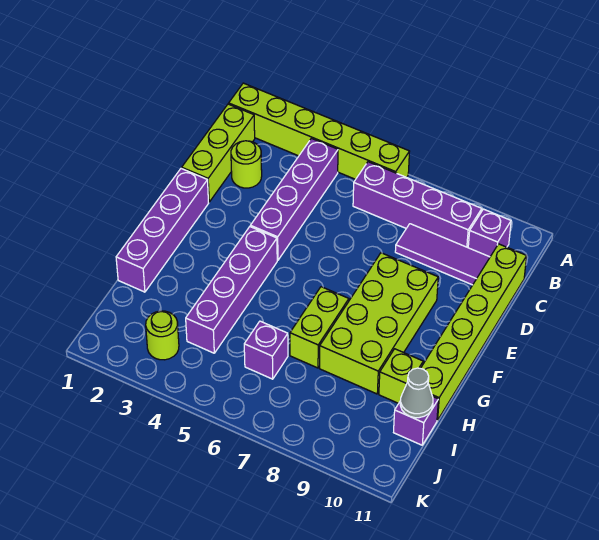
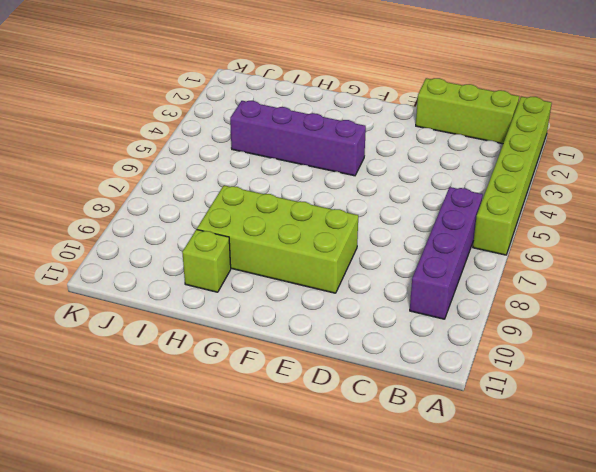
none -> purple 1x4 brick [250,138,338,260]
none -> purple 1x1 brick [468,209,511,257]
none -> lime 1x1 round brick [231,141,262,188]

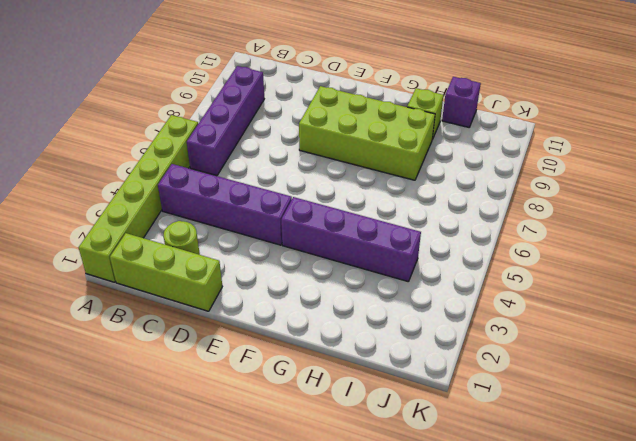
none -> purple 1x1 brick [468,209,511,257]
none -> purple 1x3 tile [395,224,490,285]
none -> lime 1x6 brick [421,244,527,420]

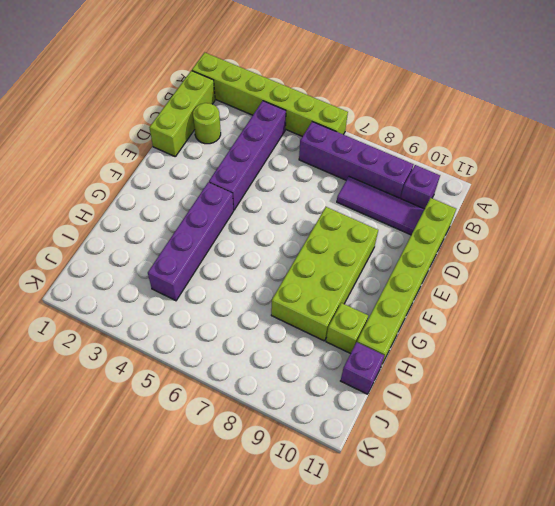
none -> purple 1x4 brick [116,168,209,292]
none -> lime 1x2 brick [290,287,349,368]
none -> purple 1x1 brick [244,321,288,379]

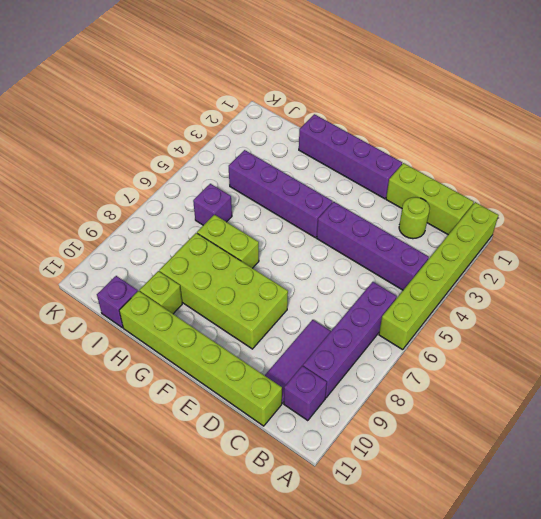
none -> lime 1x1 round brick [146,311,179,360]
none -> grey 1x1 cone [400,368,433,418]

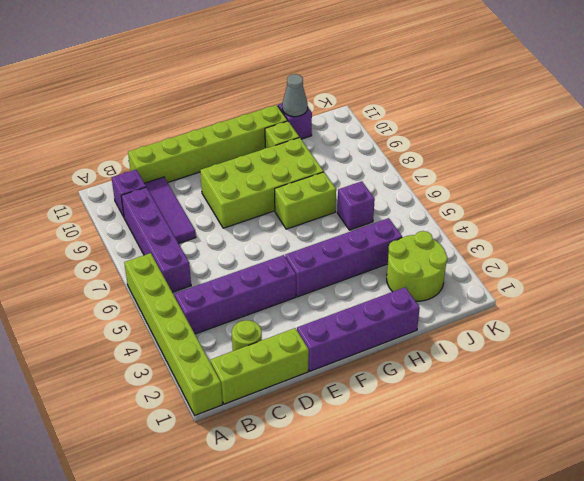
lime 2x2 round brick [387,231,447,301] -> lime 1x1 round brick [146,311,179,360]

